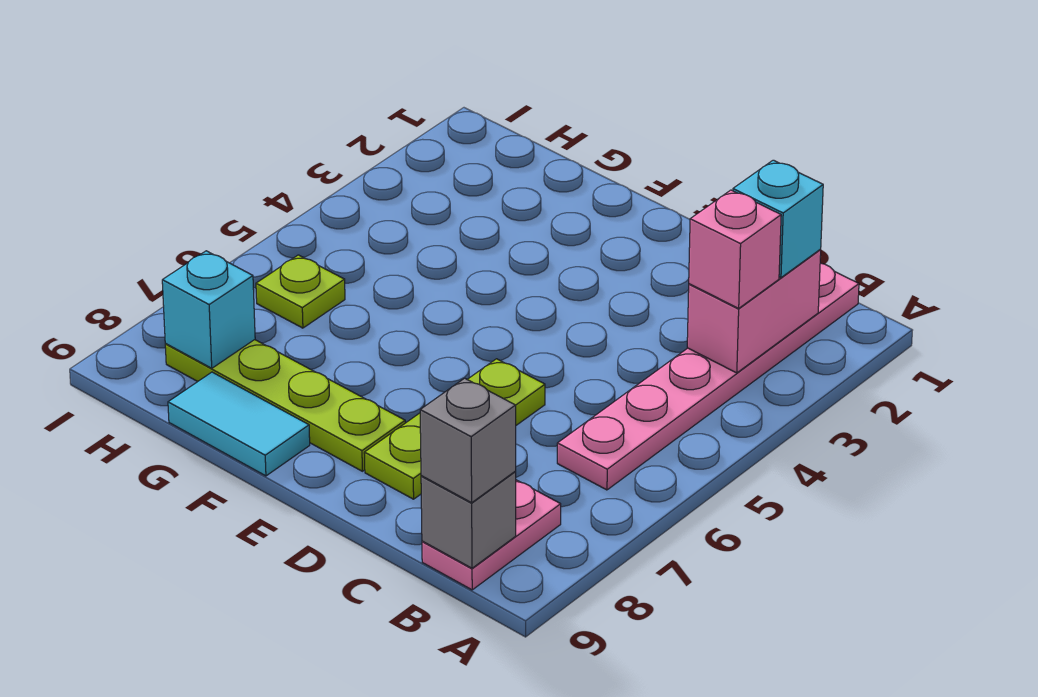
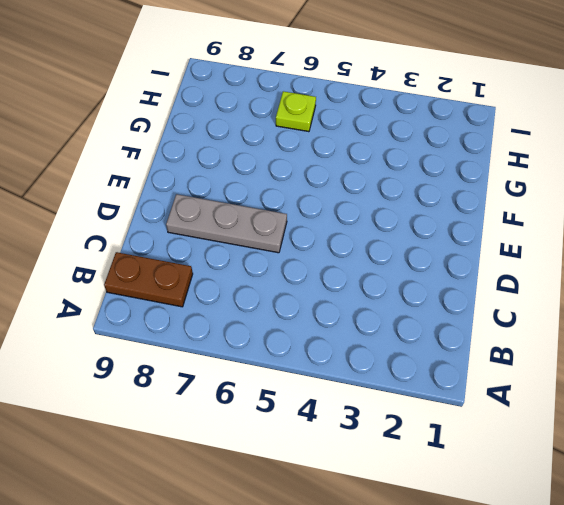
brown 1x2 plate [104,252,193,307] -> pink 1x2 plate [422,480,561,590]
grey 1x3 plate [166,194,287,253] -> lime 1x3 plate [364,359,545,499]
none -> pink 1x6 plate [557,263,859,490]
none -> lime 1x4 plate [165,340,405,471]
none -> cyan 1x2 tile [168,372,310,476]

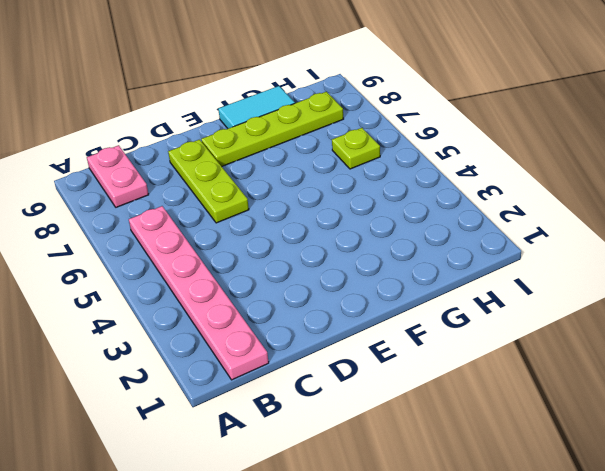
none -> pink 1x2 brick [687,250,821,373]
none -> grey 1x1 brick [421,472,516,568]
none -> cyan 1x1 brick [162,251,255,368]

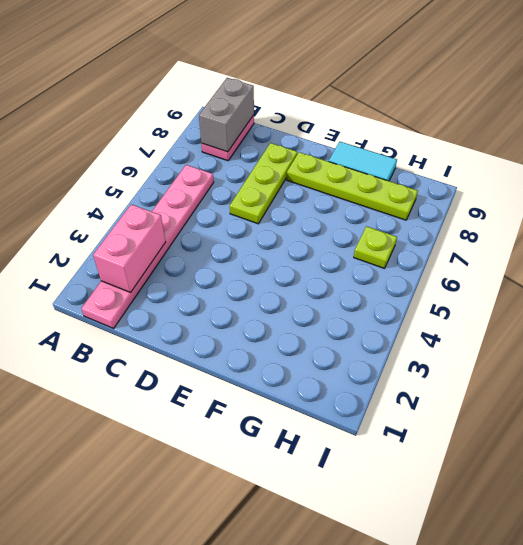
grey 1x2 brick [199,78,254,152] -> grey 1x1 brick [421,472,516,568]
none -> cyan 1x1 brick [162,251,255,368]
none -> cyan 1x1 brick [733,160,823,278]
none -> pink 1x1 brick [689,190,781,308]

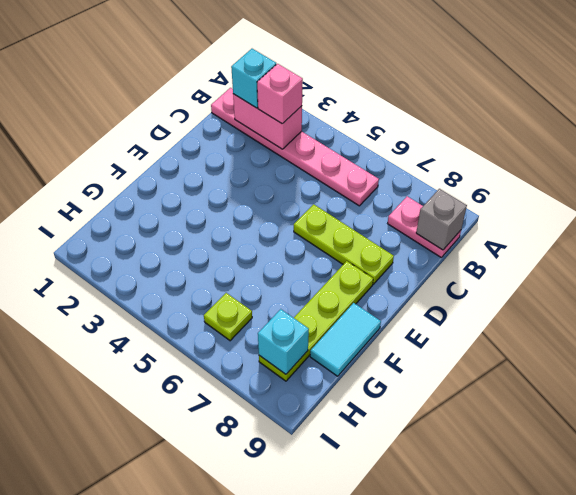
none -> grey 1x1 brick [420,378,516,503]

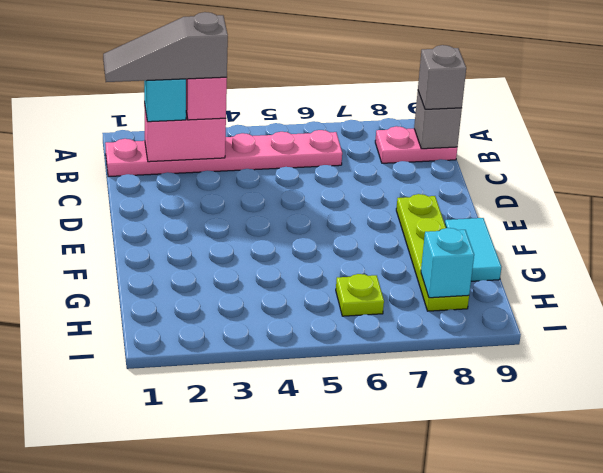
grey 1x3 slope [103,12,228,82] -> none
none -> lime 1x3 plate [364,359,545,499]

